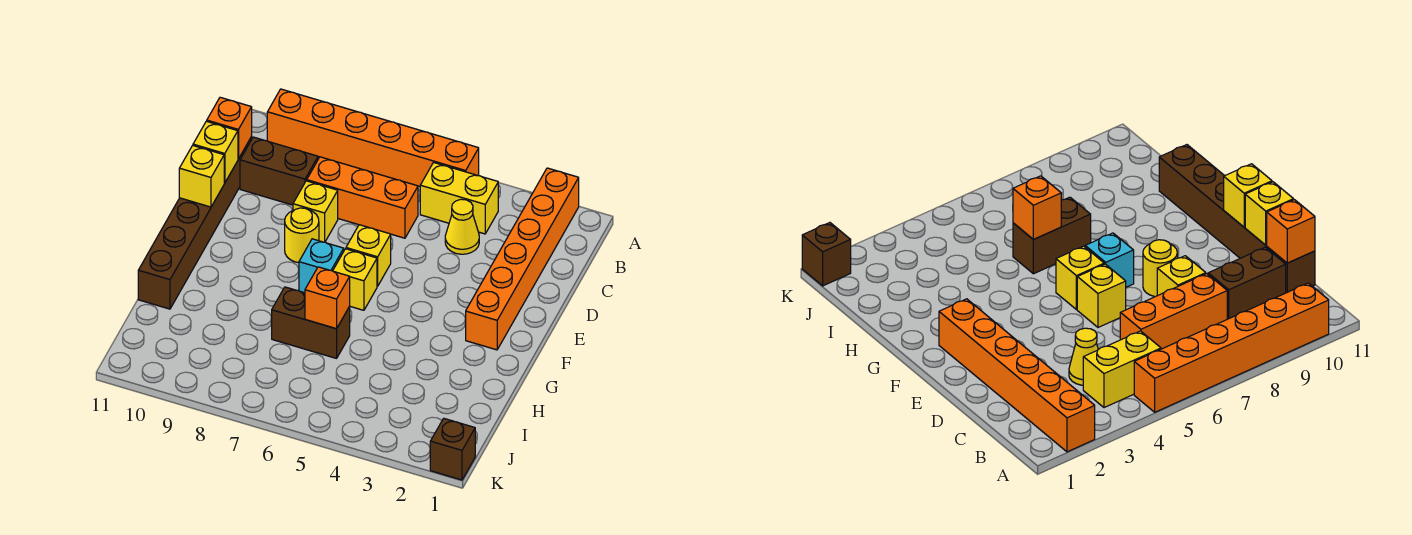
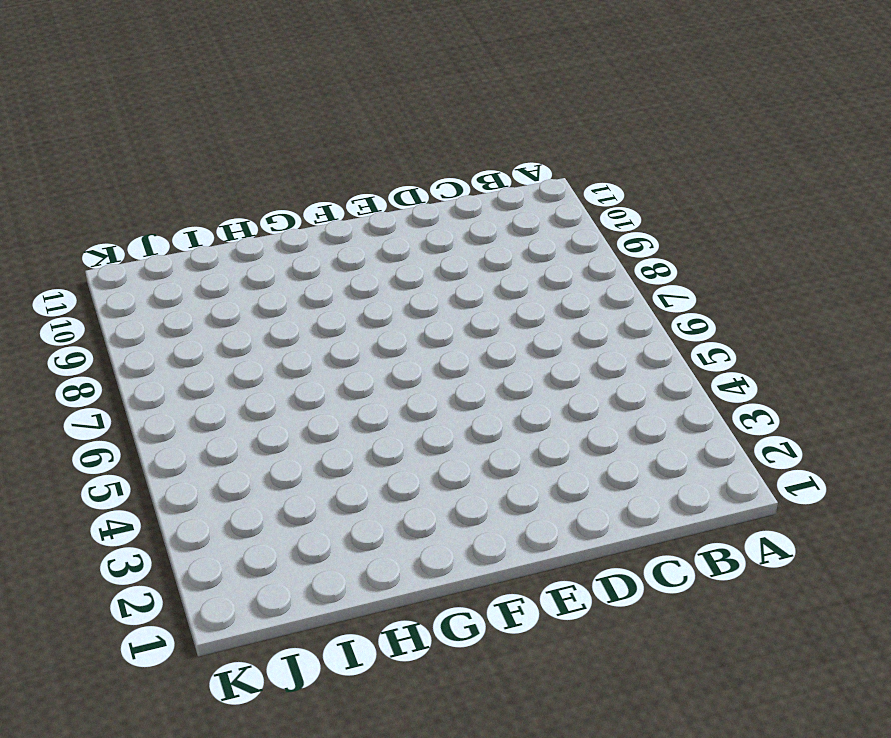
none -> orange 1x6 brick [466,168,579,350]
none -> orange 1x6 brick [267,89,479,186]
none -> yellow 1x2 brick [420,162,498,234]

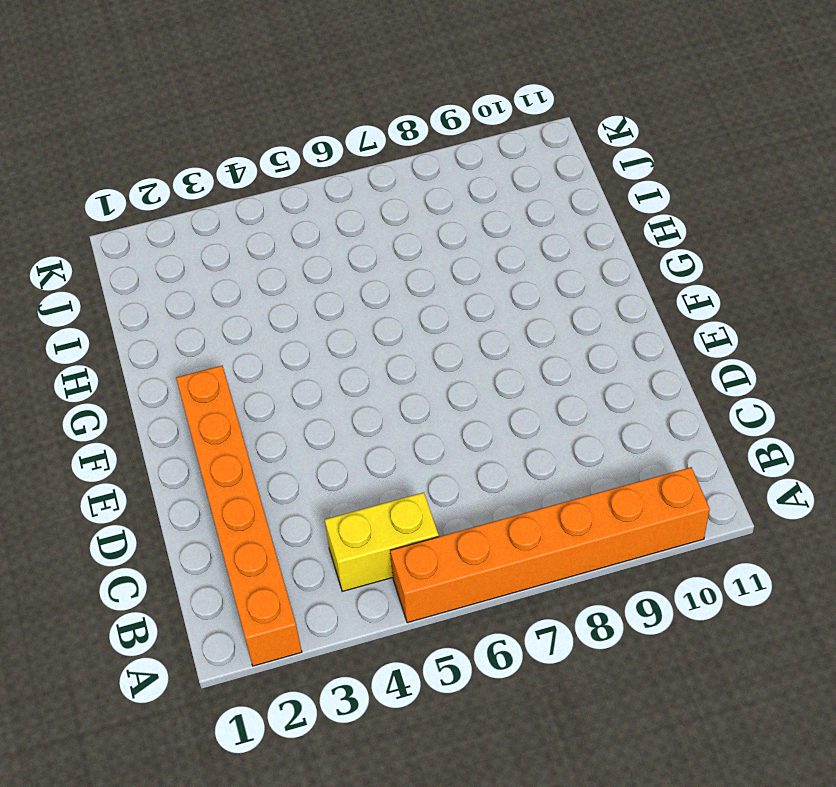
none -> yellow 1x1 cone [445,199,479,254]
none -> orange 1x3 brick [307,157,418,238]
none -> brown 1x2 brick [240,137,318,205]

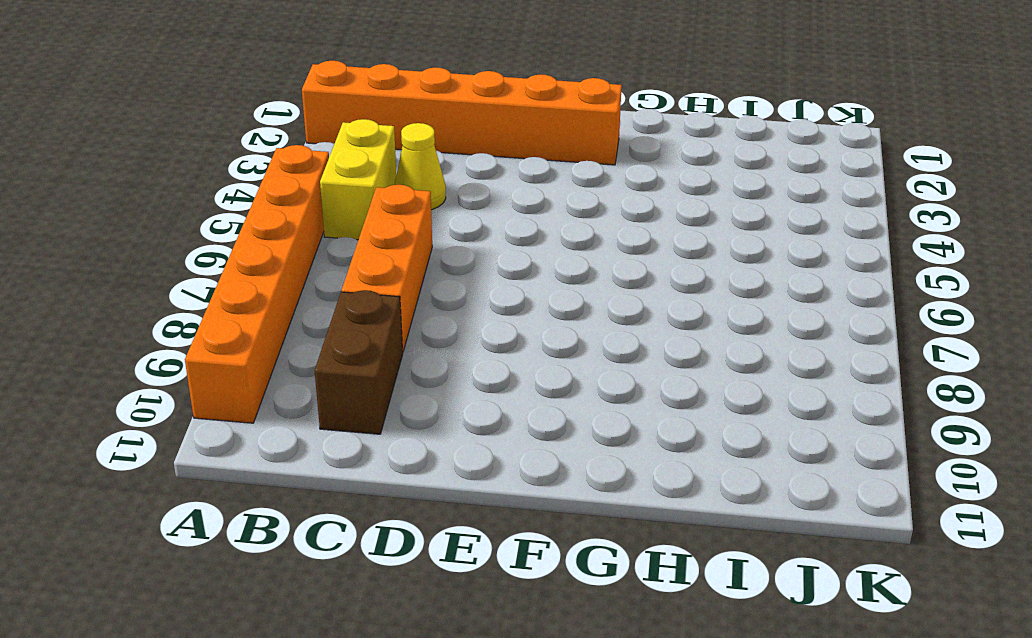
none -> brown 1x6 brick [138,137,252,309]
none -> yellow 1x1 brick [293,181,338,242]
none -> yellow 1x1 brick [346,225,391,286]

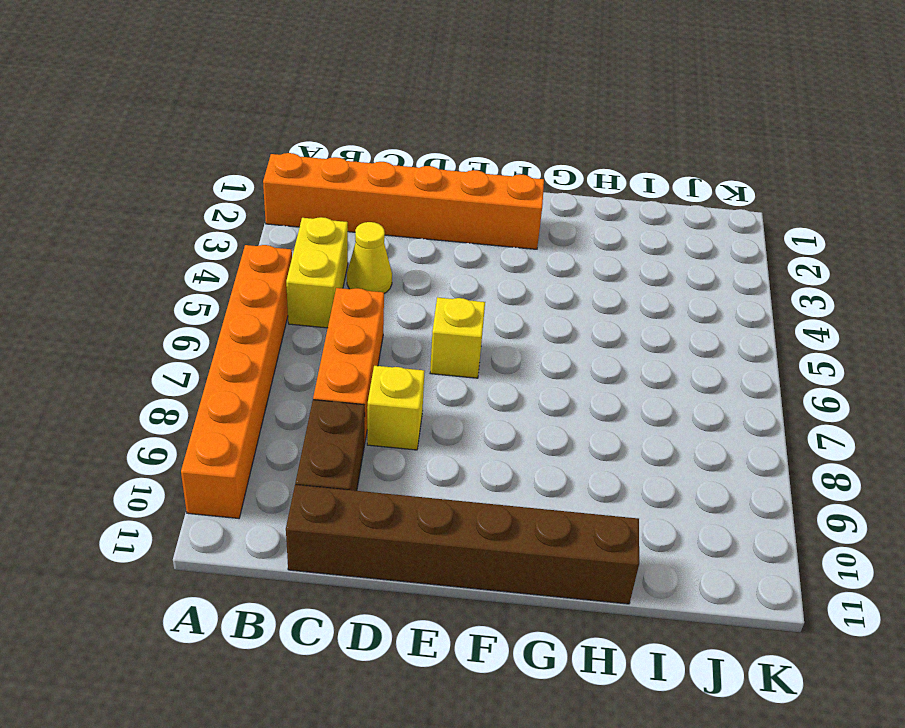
none -> yellow 1x1 round brick [285,208,319,263]
none -> yellow 1x1 brick [333,249,377,310]
none -> cyan 1x1 brick [299,239,344,293]

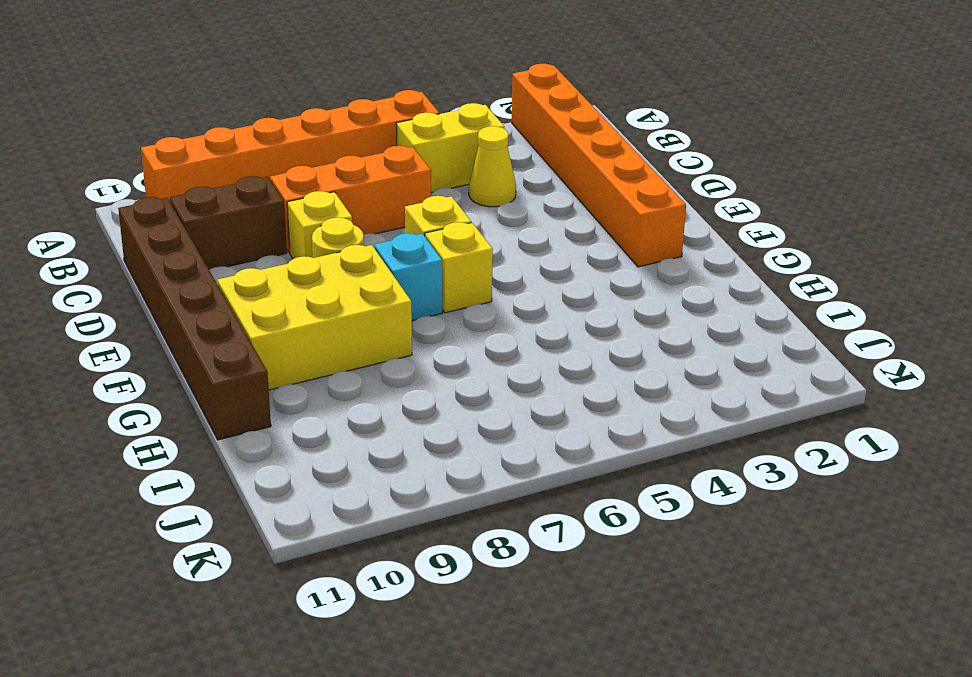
yellow 2x3 brick [217,245,412,390] -> none
none -> brown 1x2 brick [272,287,350,358]
none -> brown 1x1 brick [430,418,475,480]
none -> orange 1x1 brick [207,97,252,159]

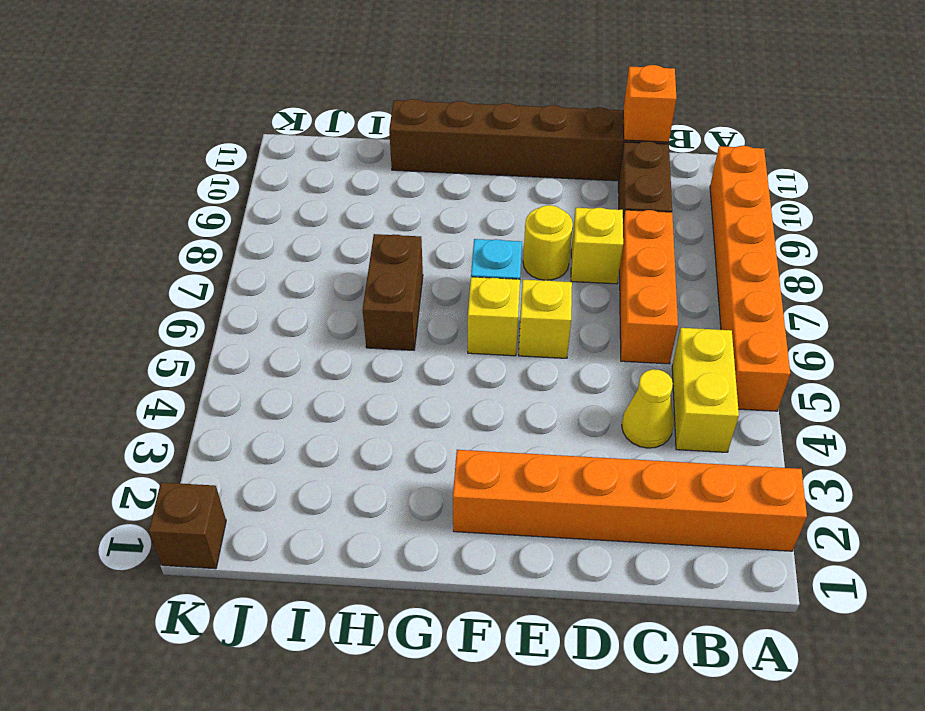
none -> yellow 1x1 brick [193,121,238,183]
none -> yellow 1x1 brick [179,146,224,207]
none -> orange 1x1 brick [305,267,350,329]

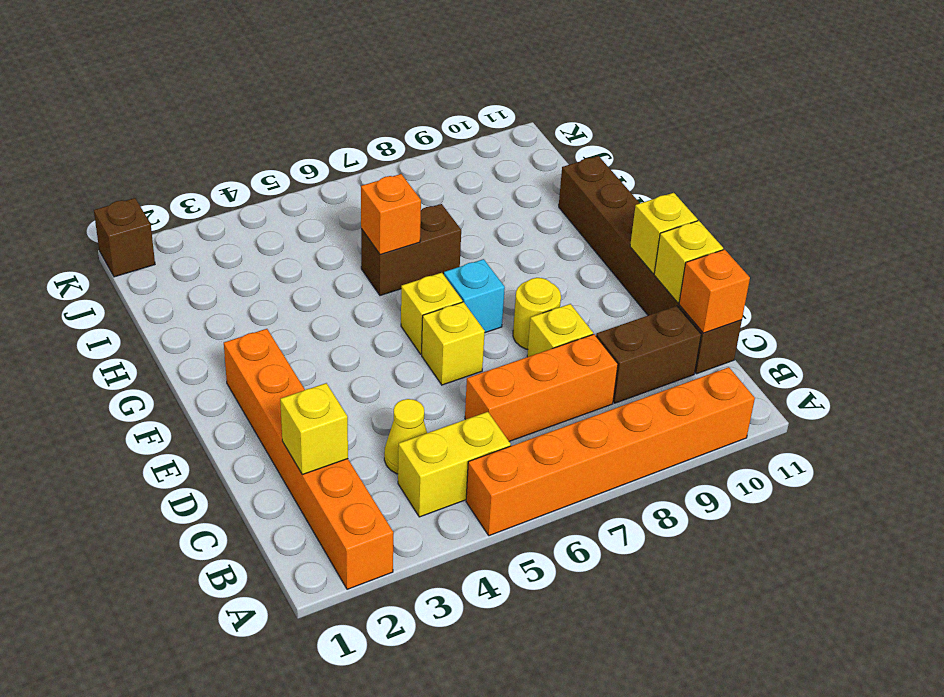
yellow 1x1 brick [280,383,348,475] -> none

